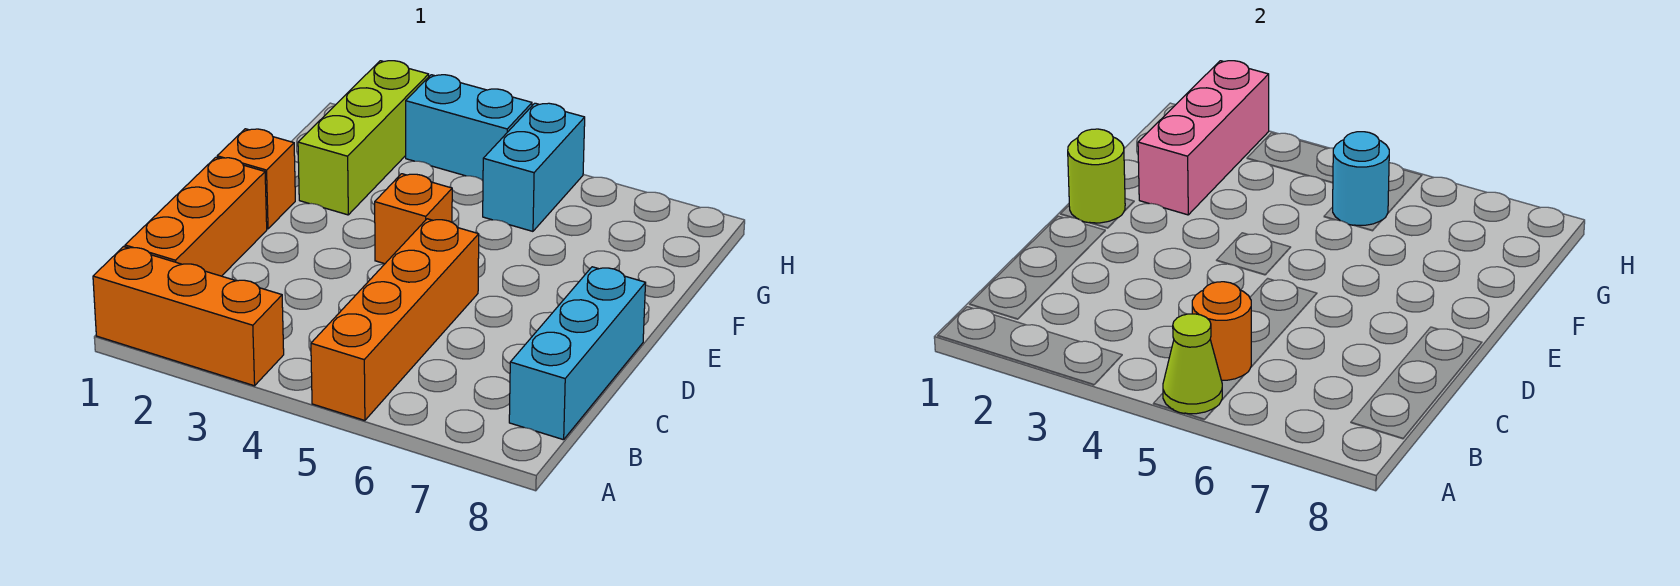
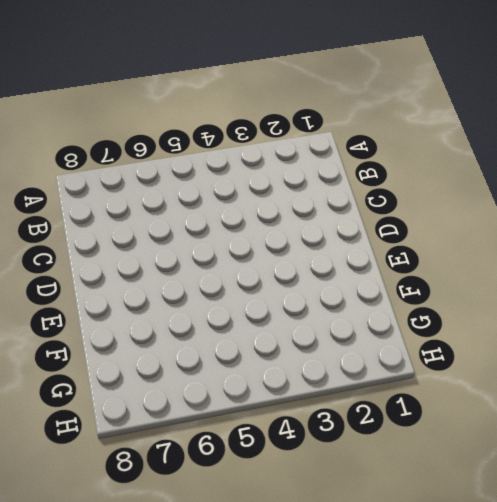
none -> orange 1x3 brick [93,247,284,386]
none -> orange 1x4 brick [311,219,479,420]
none -> orange 1x3 brick [125,157,267,276]

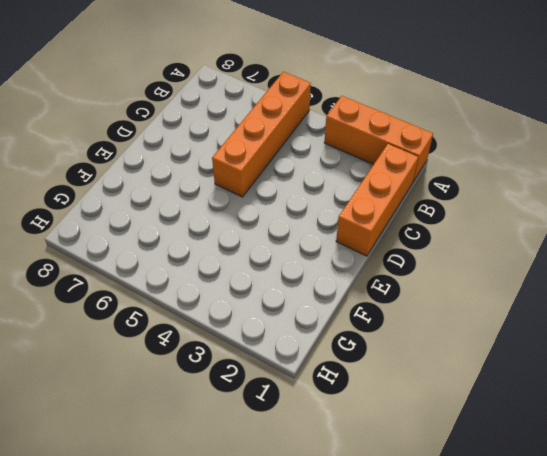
none -> cyan 1x3 brick [509,267,646,440]
none -> orange 1x1 brick [217,129,295,229]
none -> orange 1x1 brick [375,174,452,264]

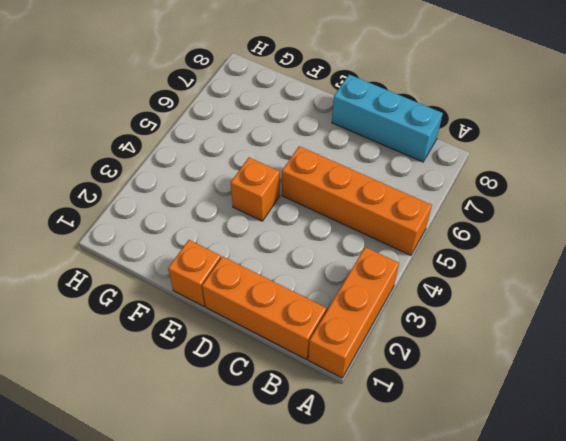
none -> lime 1x3 brick [298,61,429,215]
none -> cyan 1x2 brick [483,103,585,231]
none -> cyan 1x2 brick [406,75,532,181]

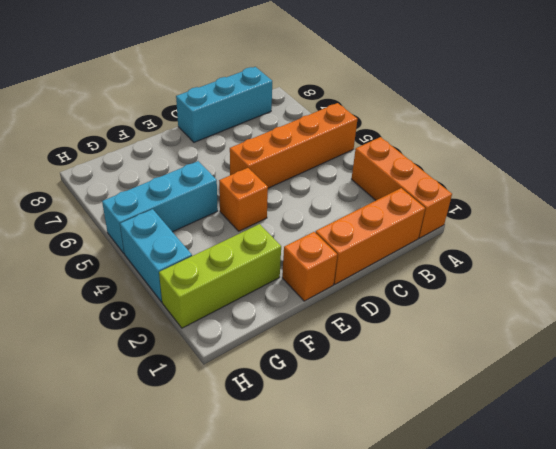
cyan 1x3 brick [102,161,218,254] -> cyan 1x2 brick [483,103,585,231]
none -> lime 1x1 cone [1163,314,1222,414]
none -> orange 1x1 round brick [1192,282,1251,380]
none -> lime 1x1 round brick [1068,129,1125,223]

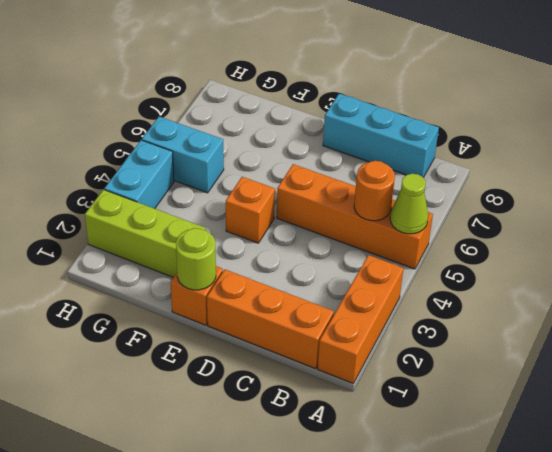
none -> pink 1x3 brick [1138,61,1269,215]
none -> cyan 1x1 round brick [1333,132,1389,225]

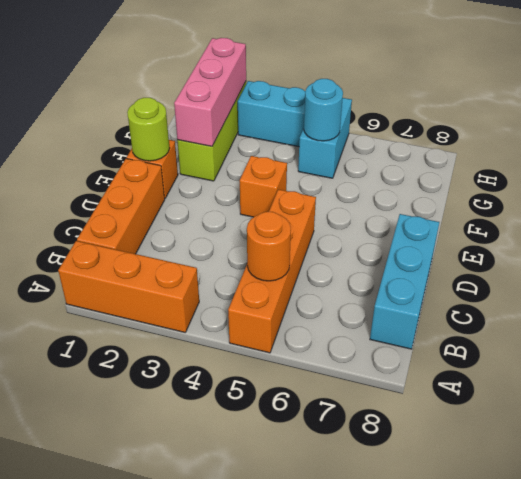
none -> lime 1x1 cone [1163,314,1222,414]

